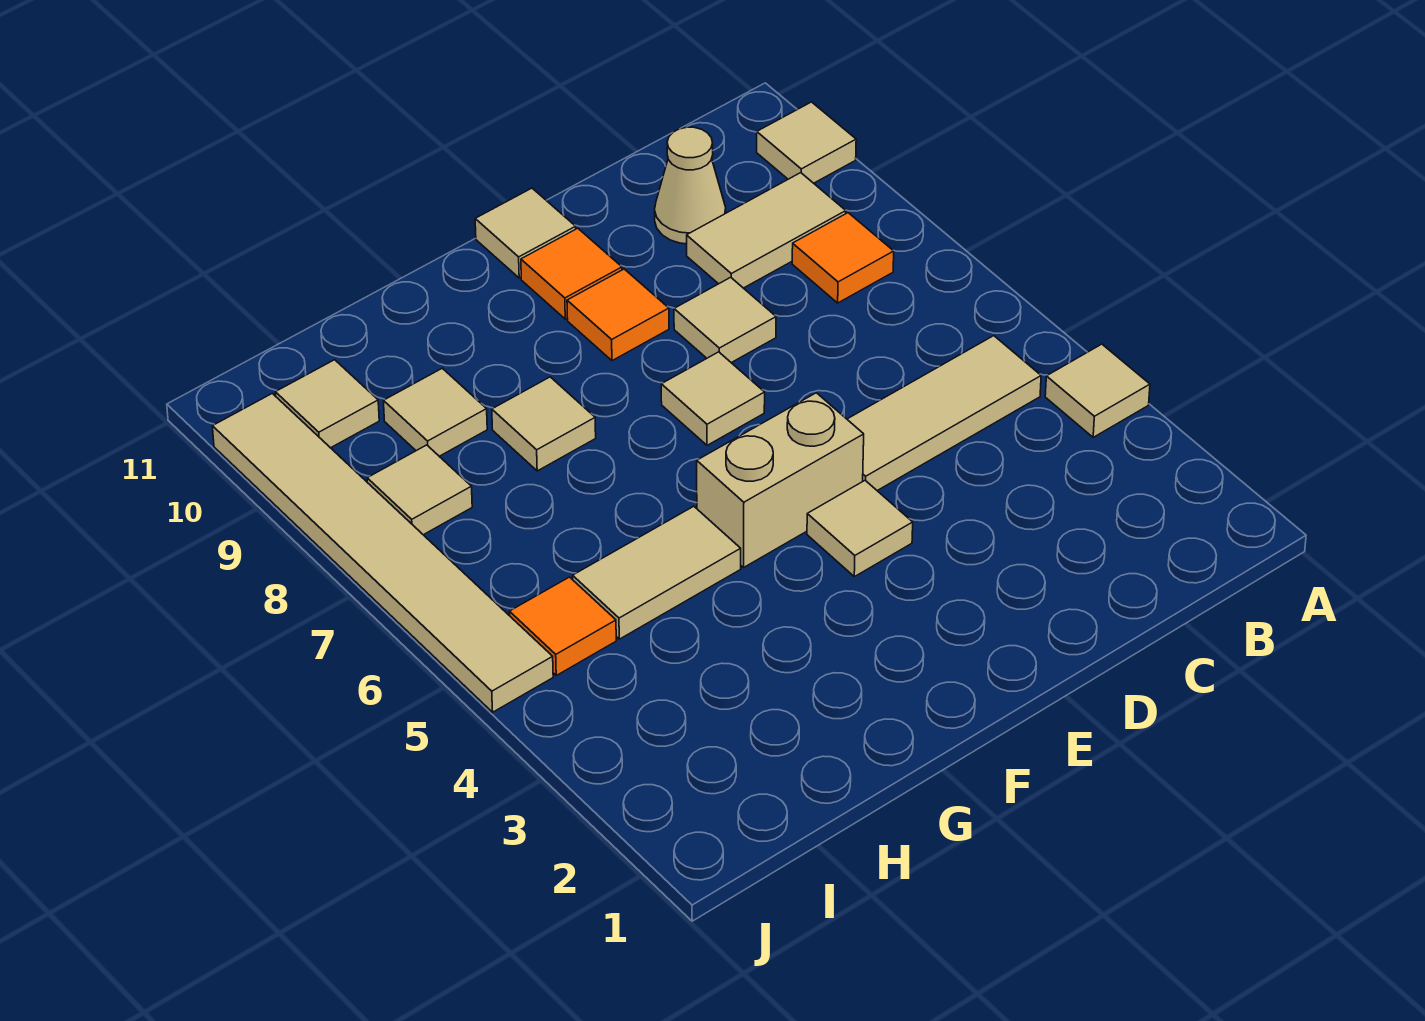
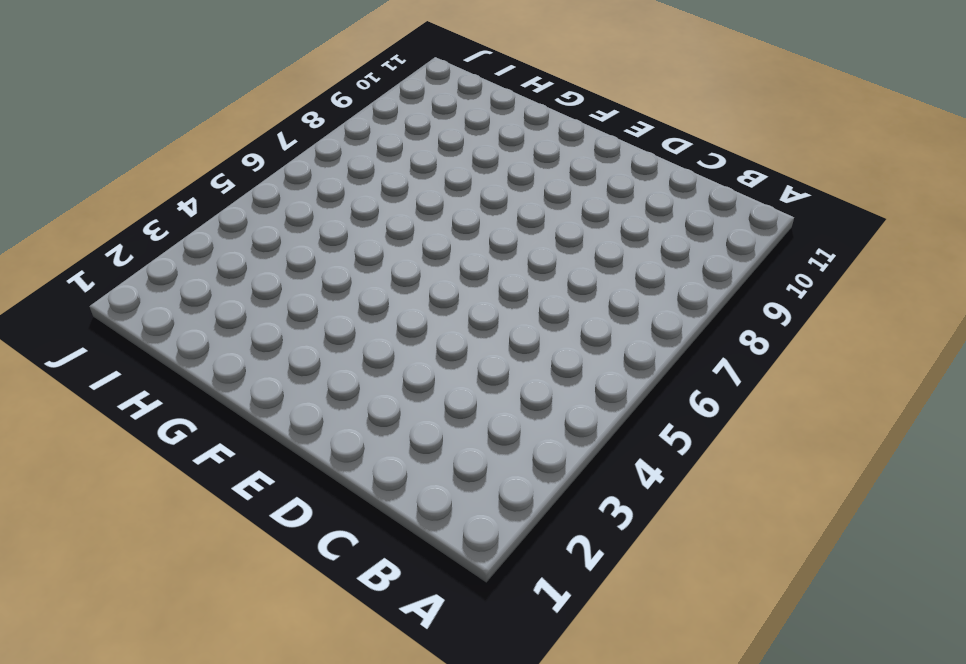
none -> tan 1x1 tile [1045,344,1150,437]
none -> tan 1x1 tile [757,102,856,183]
none -> tan 1x3 tile [847,336,1041,491]

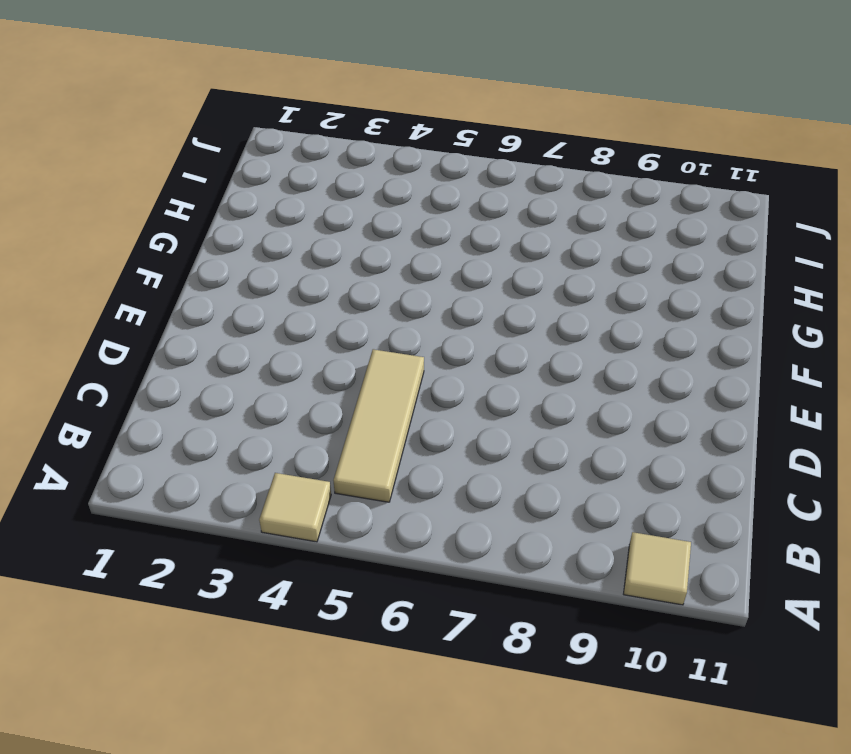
none -> orange 1x1 tile [792,213,894,303]
none -> tan 1x2 tile [687,173,846,288]
none -> tan 1x1 cone [655,127,726,244]

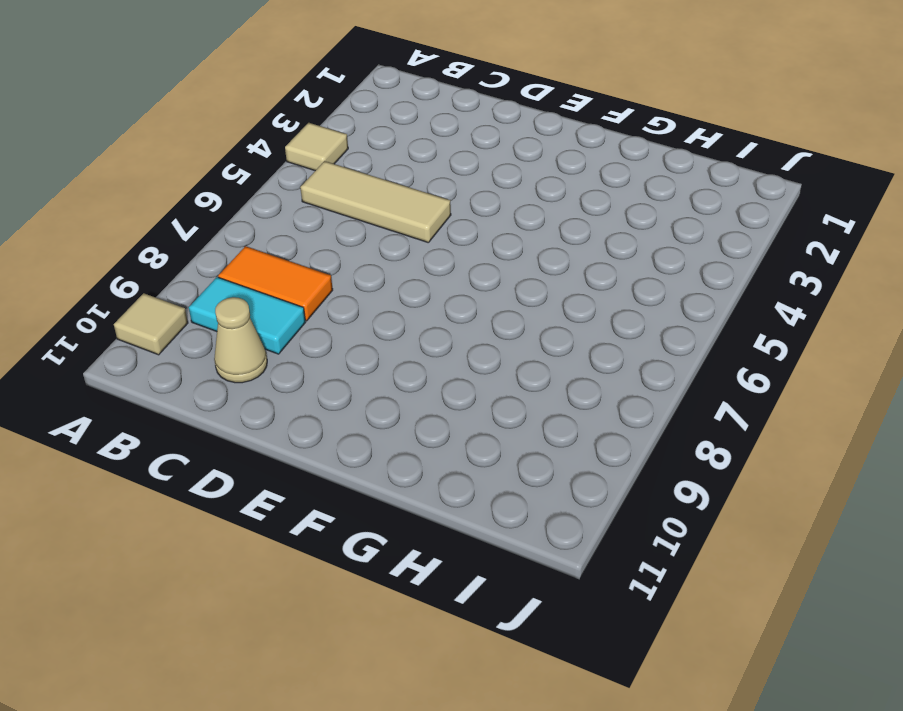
orange 1x2 tile [218,246,333,321] -> orange 1x1 tile [792,213,894,303]
cyan 1x2 tile [189,277,306,354] -> tan 1x2 tile [687,173,846,288]
none -> tan 1x1 tile [674,277,776,363]
none -> tan 1x1 tile [807,481,913,577]
none -> tan 1x2 brick [697,393,864,567]

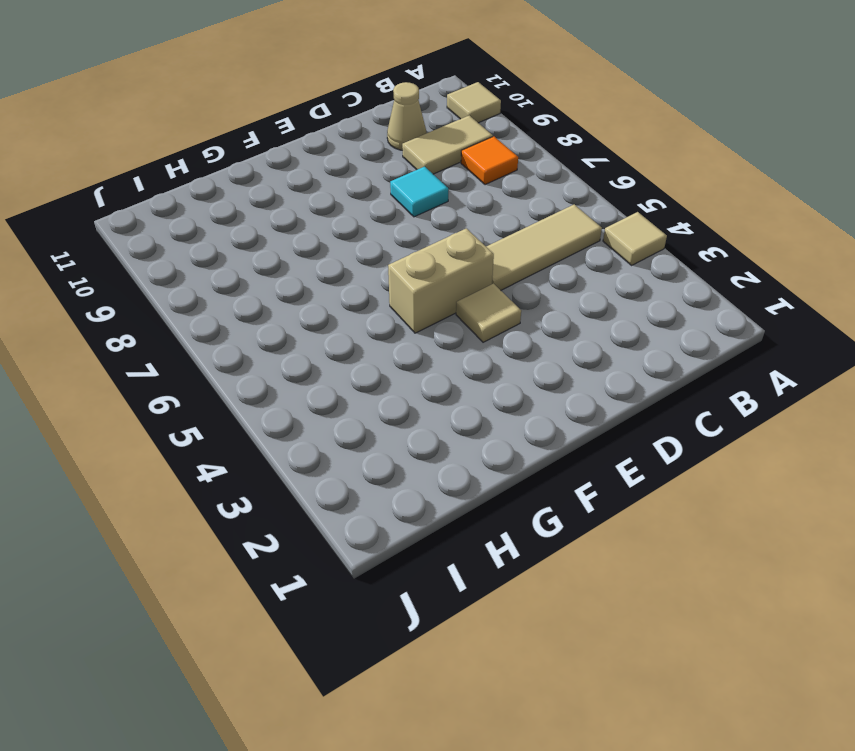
cyan 1x1 tile [390,167,448,217] -> tan 1x1 tile [674,277,776,363]
none -> tan 1x1 tile [661,352,765,445]
none -> orange 1x1 tile [567,269,669,361]
none -> orange 1x1 tile [521,228,622,319]

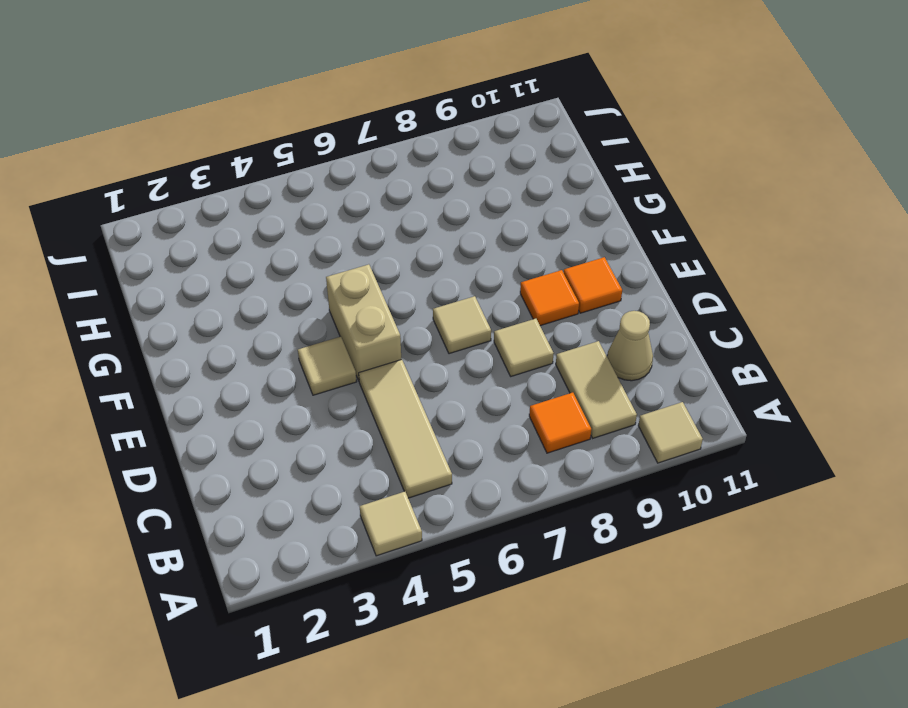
none -> tan 1x1 tile [475,188,576,278]
none -> tan 1x2 tile [573,506,741,639]
none -> tan 1x1 tile [492,377,596,471]

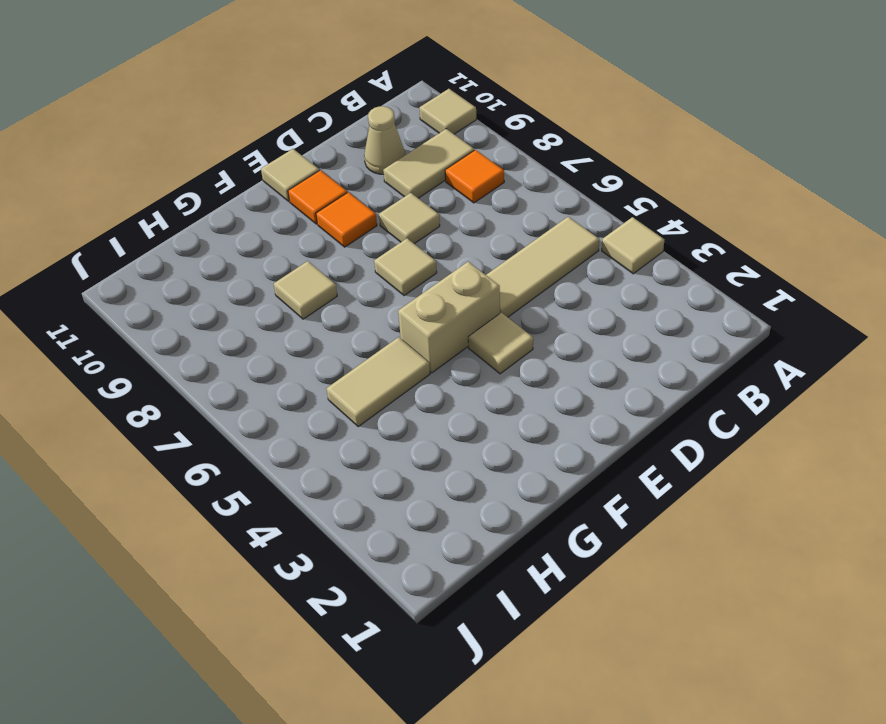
none -> tan 1x1 tile [384,368,487,456]
none -> orange 1x1 tile [509,577,616,675]
none -> tan 1x1 tile [367,445,472,535]

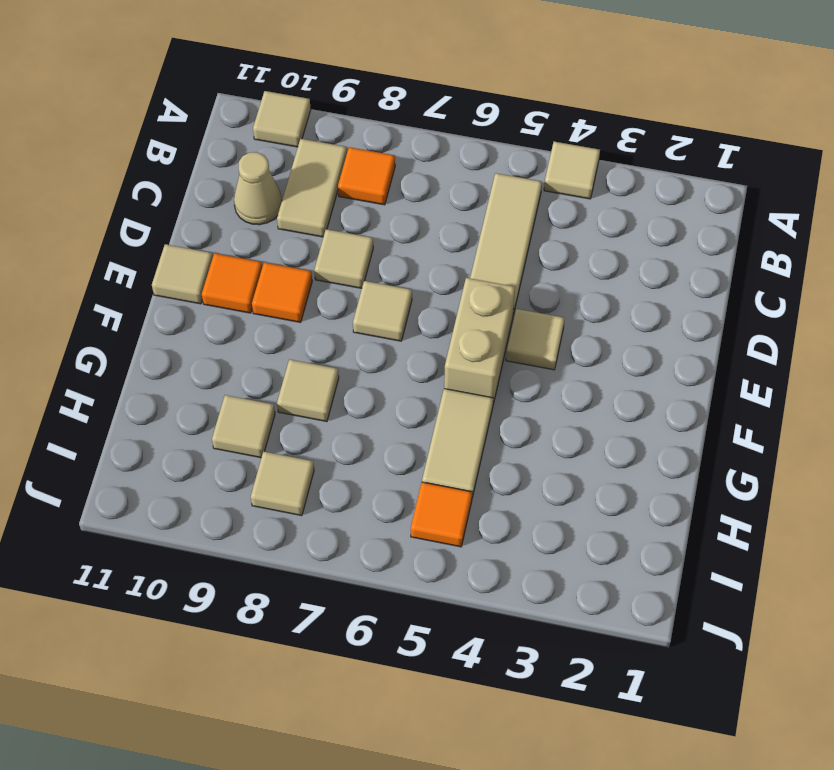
none -> tan 1x1 tile [275,360,379,448]
none -> tan 1x6 tile [212,393,553,712]

